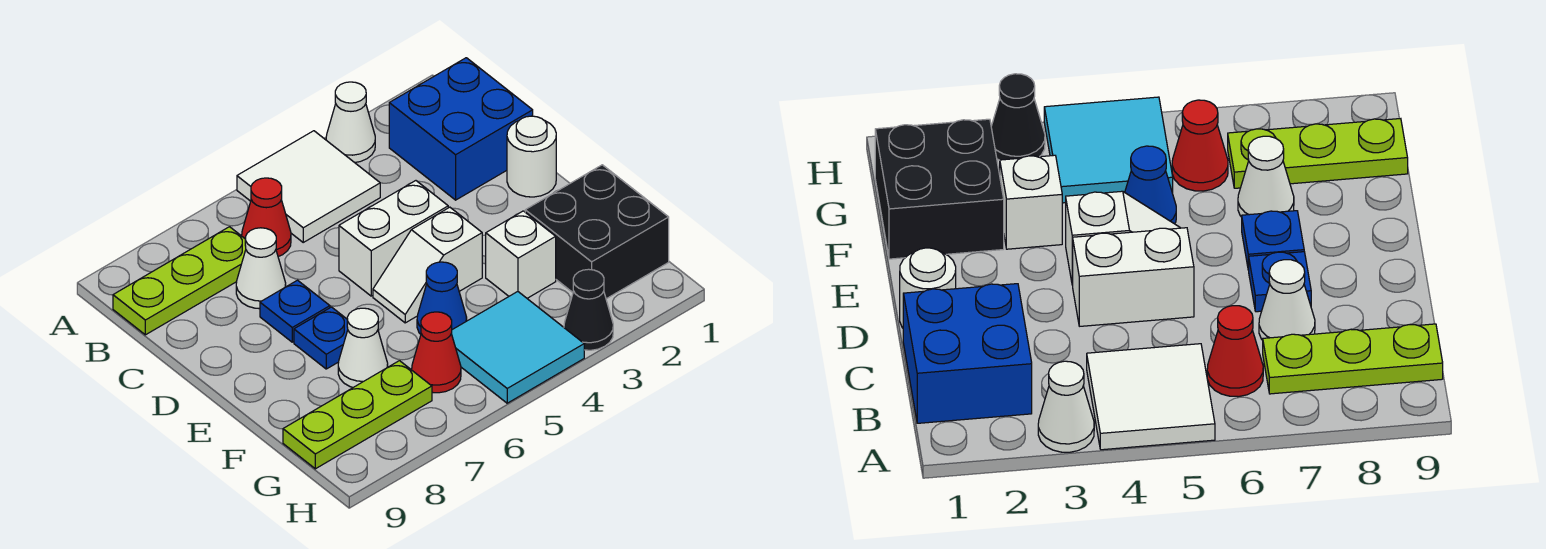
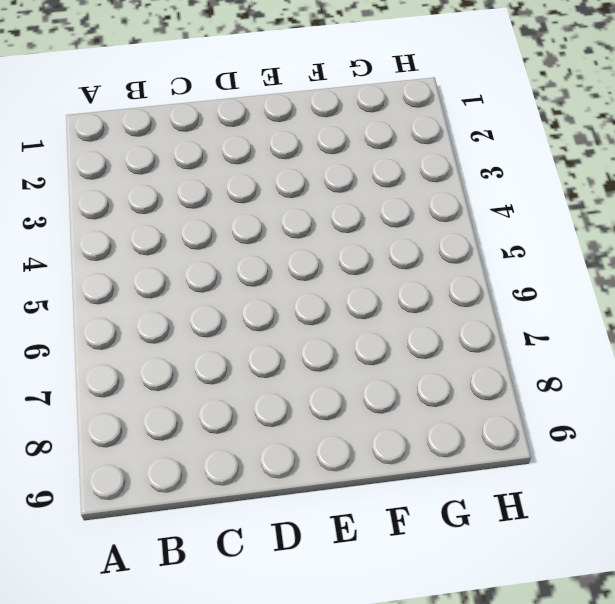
none -> white 1x1 cone [326,82,375,163]
none -> white 2x2 tile [237,131,380,242]
none -> blue 2x2 brick [389,58,533,200]

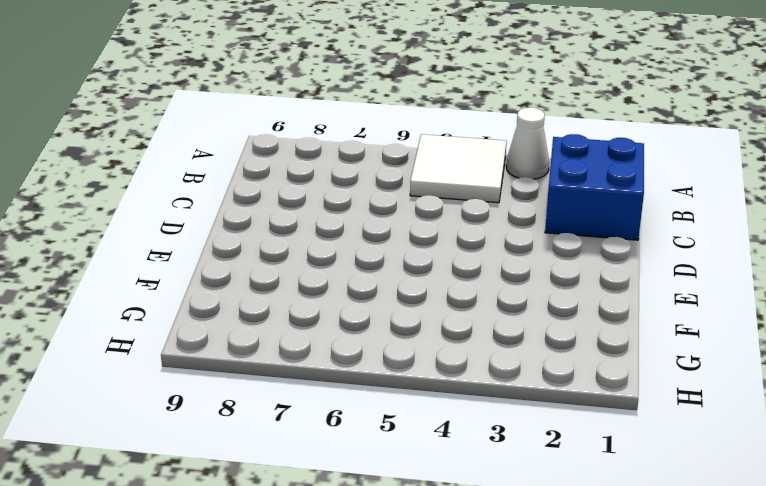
none -> red 1x1 cone [242,178,291,257]
none -> lime 1x3 plate [113,227,246,335]
none -> white 1x1 cone [236,228,286,309]

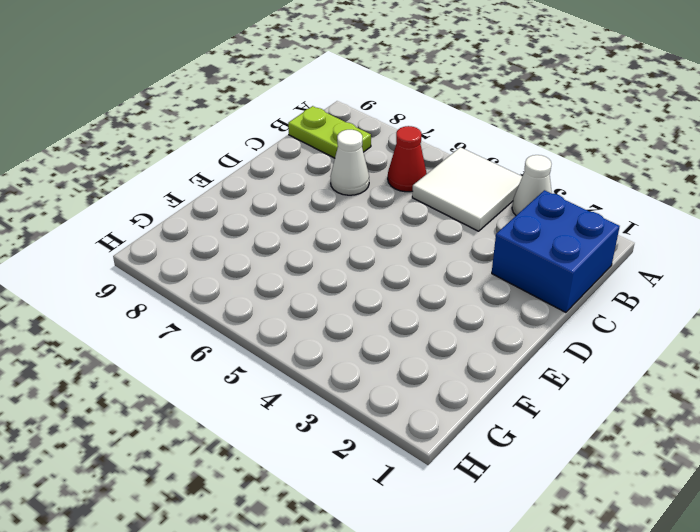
lime 1x2 plate [288,106,371,158] -> lime 1x3 plate [113,227,246,335]
none -> white 1x1 round brick [507,116,556,197]
none -> white 1x2 brick [339,181,448,296]
none -> blue 1x1 plate [260,280,330,342]

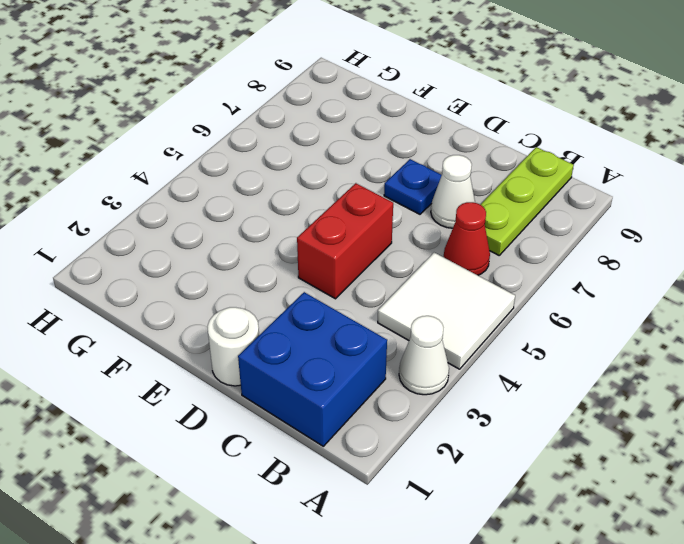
red 1x2 brick [297,183,393,299] -> white 1x2 brick [339,181,448,296]
none -> white 1x2 slope [373,207,482,323]
none -> blue 1x1 plate [294,307,348,369]
none -> black 2x2 brick [525,165,669,299]

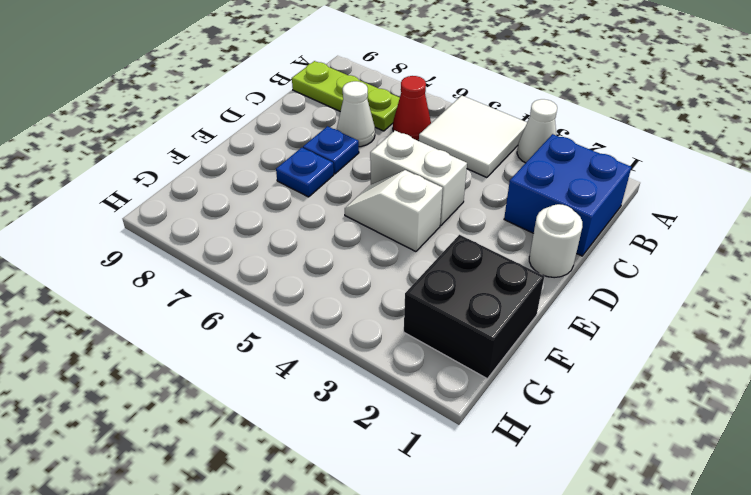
none -> white 1x1 brick [486,211,556,298]
none -> blue 1x1 cone [417,262,467,334]
none -> white 1x1 cone [338,308,388,387]

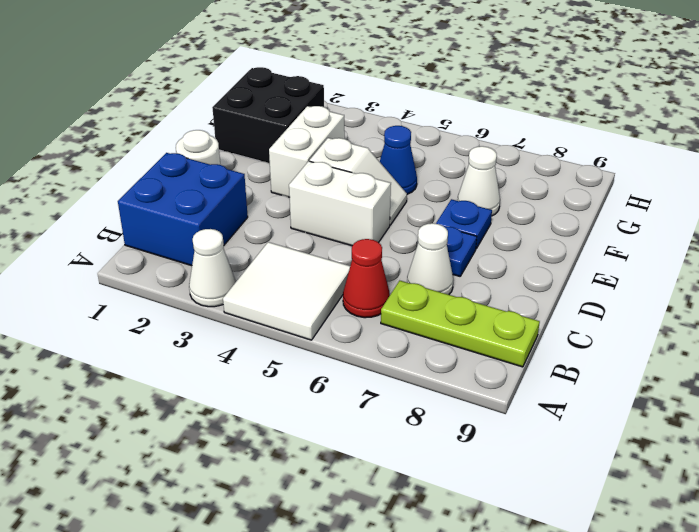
white 1x2 brick [269,106,345,197] -> white 1x1 brick [486,211,556,298]
none -> cyan 2x2 tile [451,292,584,403]
none -> red 1x1 cone [412,312,461,393]
none -> lime 1x3 plate [283,361,432,469]

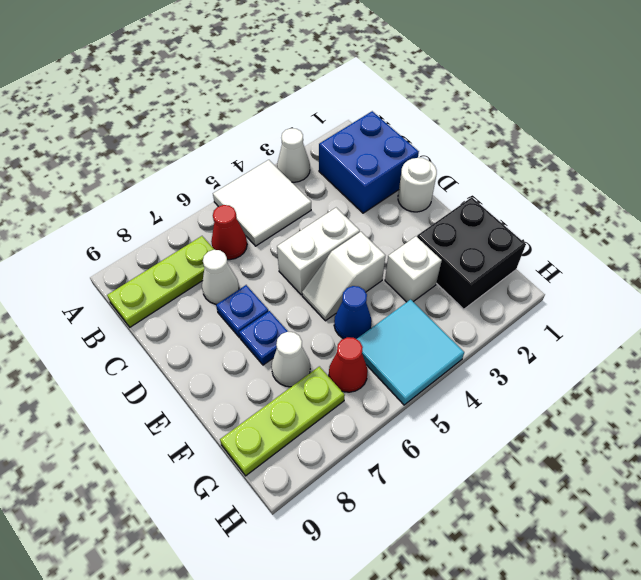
none -> black 1x1 cone [564,269,613,350]

